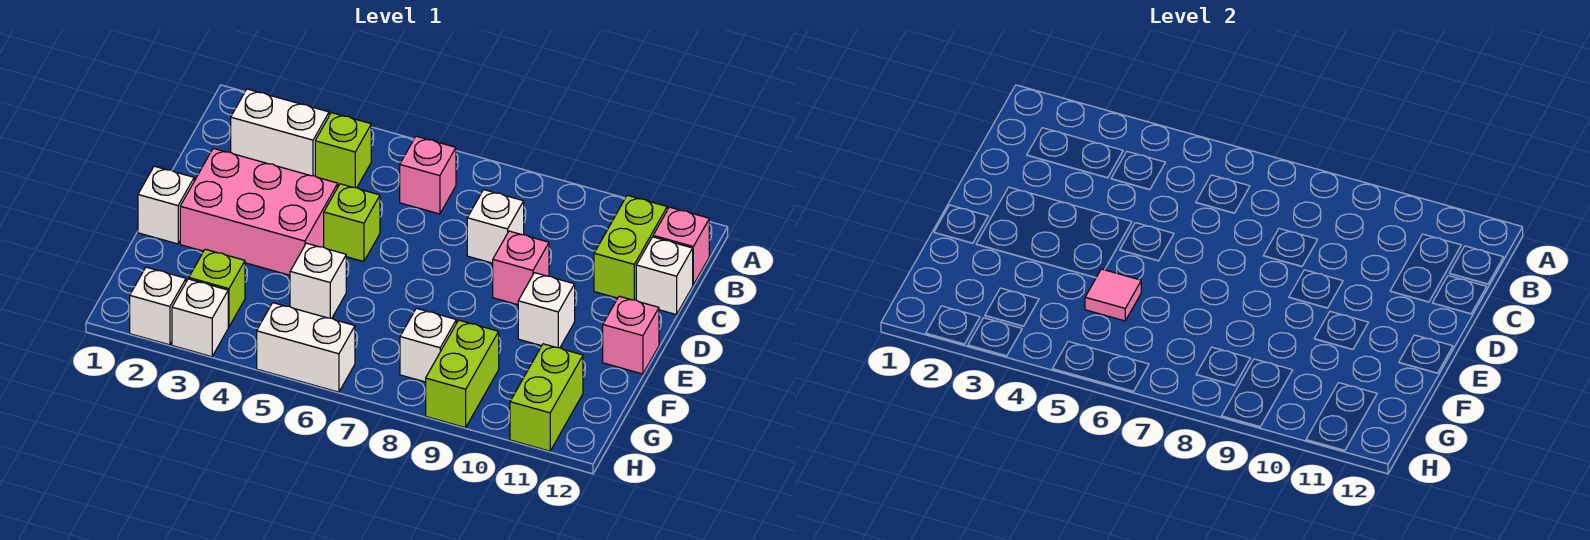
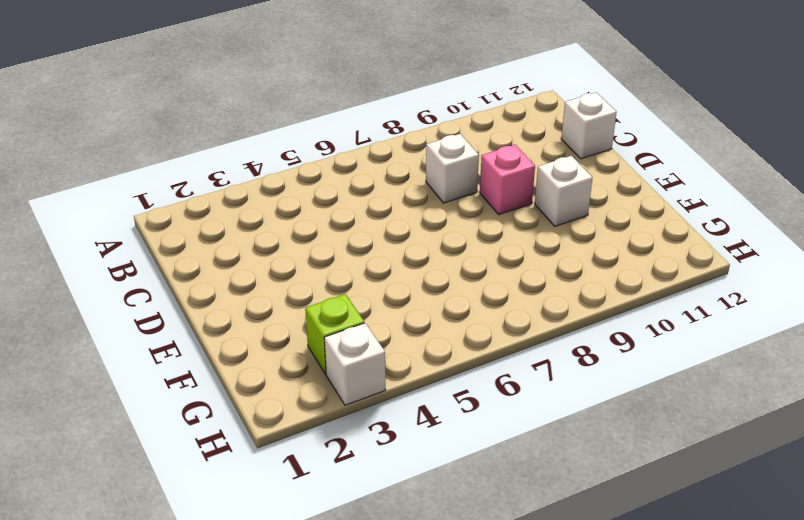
none -> white 1x2 brick [231,89,329,176]
none -> lime 1x1 brick [315,113,371,188]
none -> pink 1x1 brick [400,136,456,214]

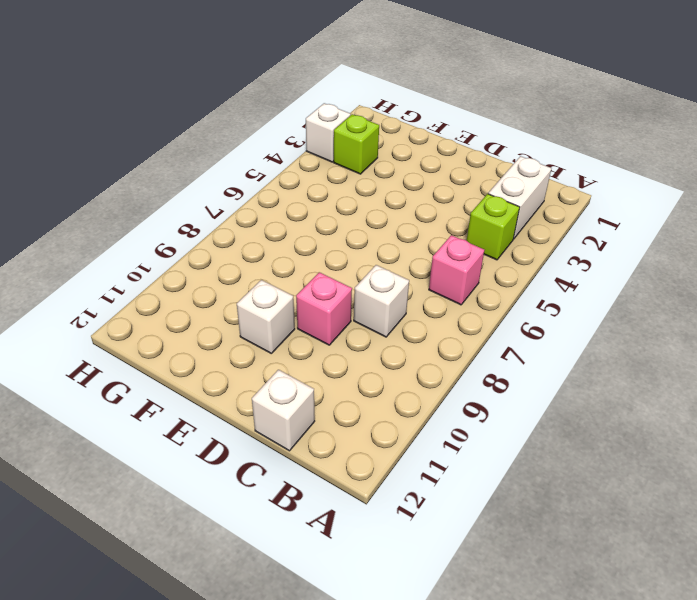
none -> lime 1x2 brick [594,195,667,300]
none -> pink 1x1 brick [653,207,709,285]
none -> pink 2x3 brick [180,148,338,275]

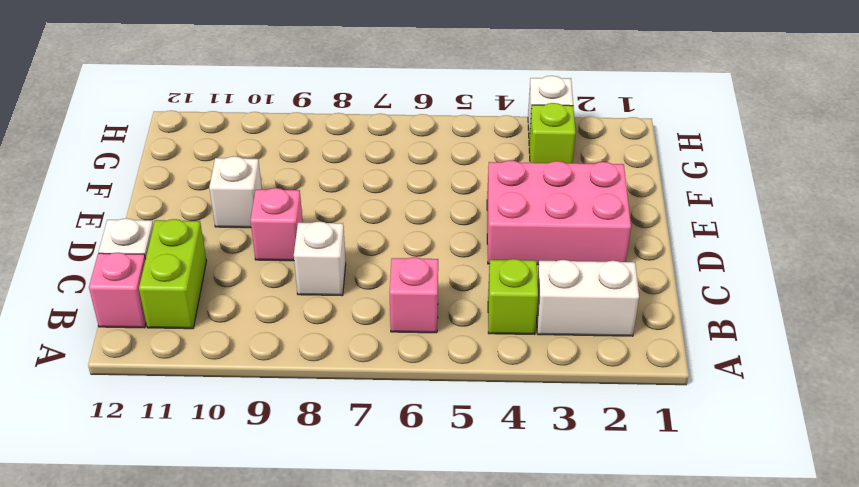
none -> lime 1x1 brick [324,184,380,262]
none -> white 1x1 brick [138,166,194,244]
none -> pink 1x1 brick [603,296,659,374]

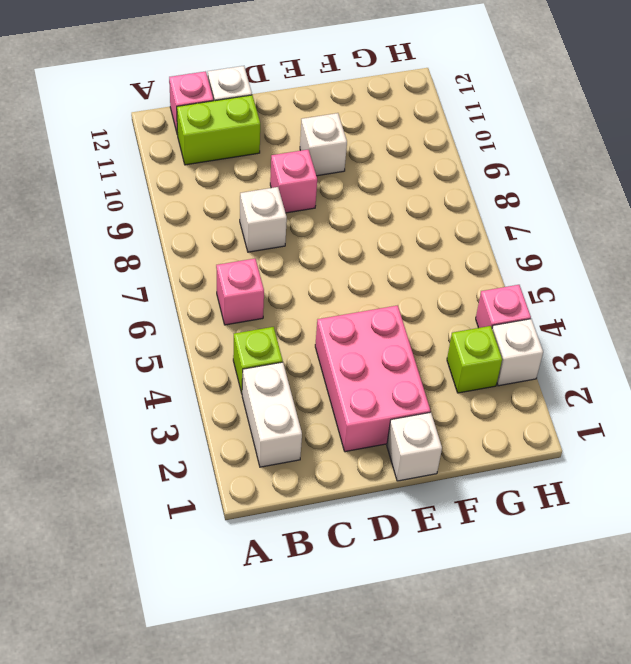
pink 1x1 brick [476,285,531,328] -> pink 1x1 brick moved to [603,296,659,374]
none -> lime 1x1 brick [324,184,380,262]
none -> white 1x1 brick [290,243,346,318]
none -> white 1x1 brick [400,308,456,382]

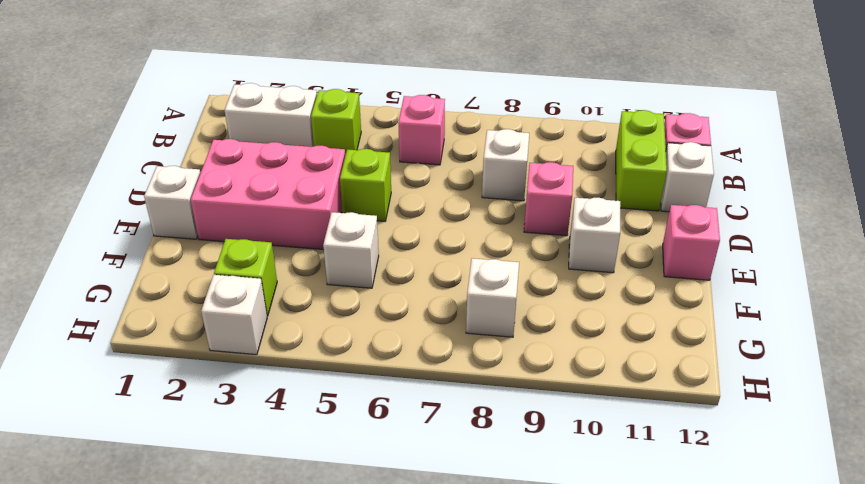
none -> lime 1x2 brick [426,320,499,428]
none -> lime 1x2 brick [510,344,583,451]
none -> white 1x1 brick [130,267,186,345]

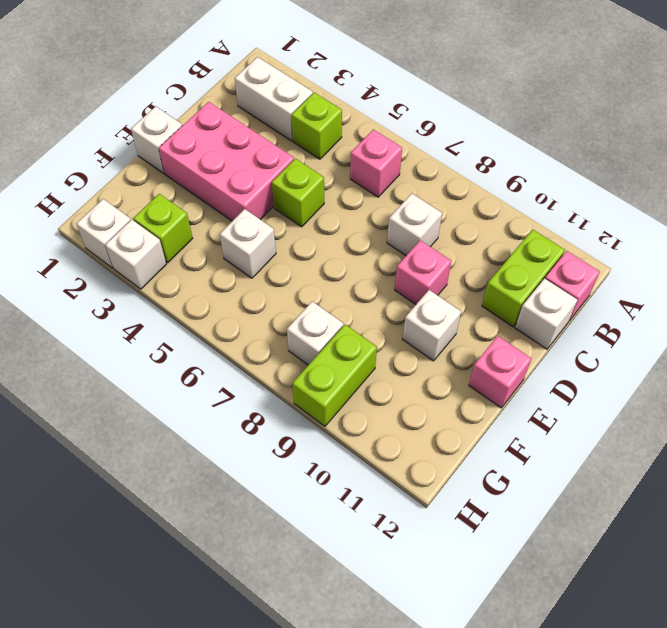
none -> lime 1x2 brick [510,344,583,451]
none -> white 1x2 brick [257,303,355,392]
none -> pink 1x1 tile [1085,269,1141,321]

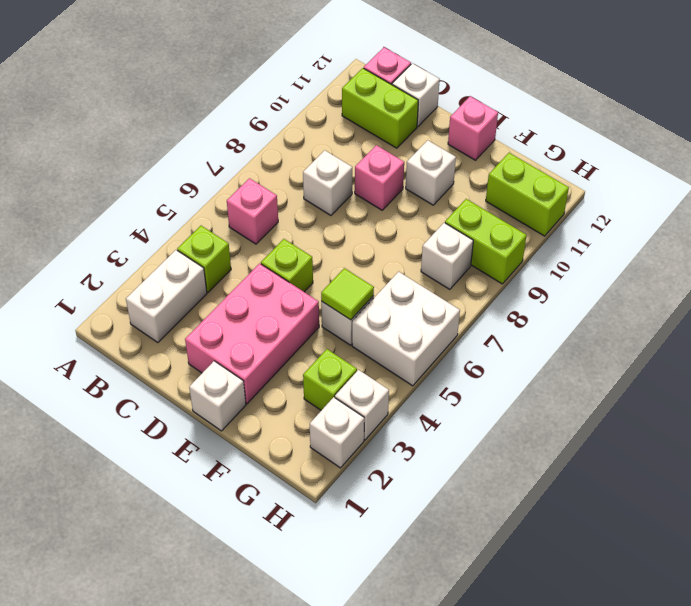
lime 1x1 tile [321,268,374,320] -> pink 1x1 tile [1085,269,1141,321]
white 2x2 brick [352,272,460,386] -> white 1x2 brick [257,303,355,392]

